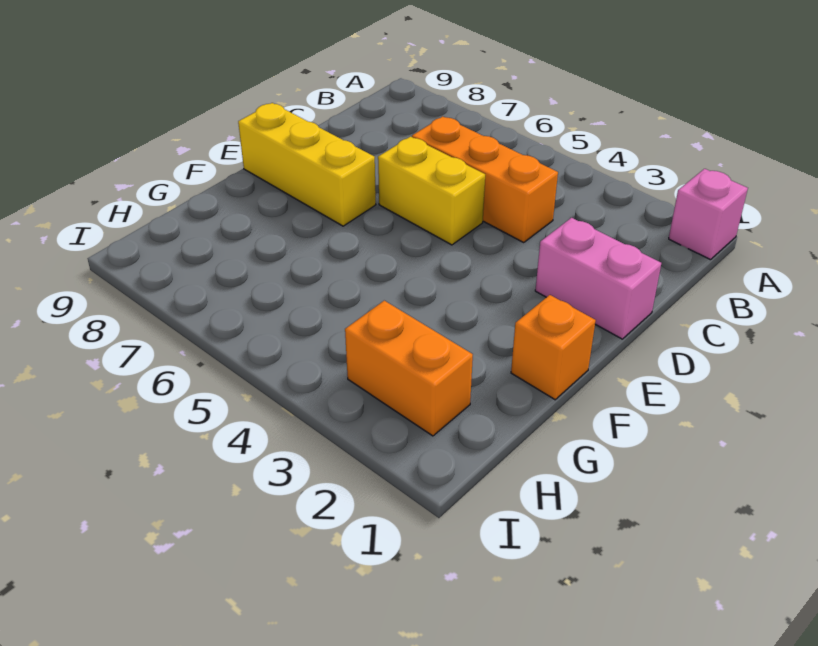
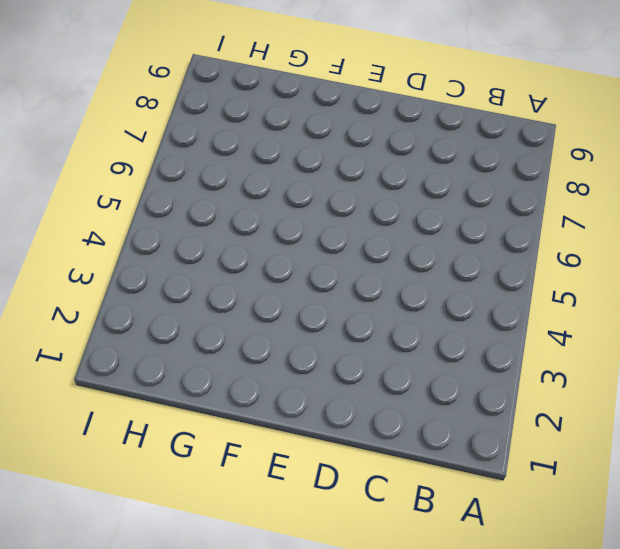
none -> pink 1x1 brick [669,169,748,260]
none -> orange 1x3 brick [412,116,558,242]

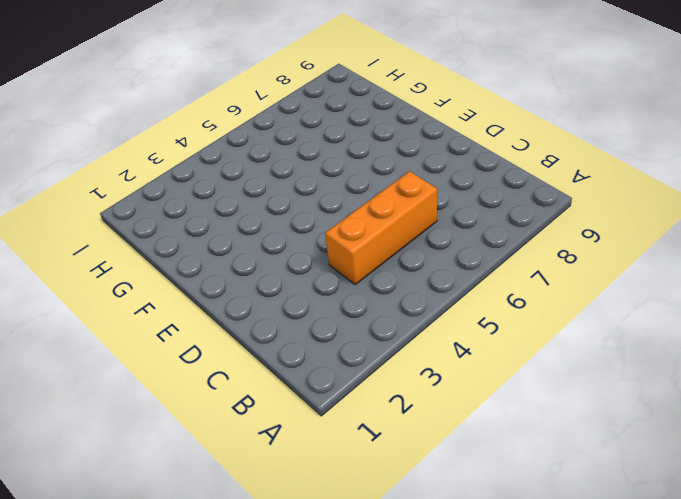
none -> pink 1x1 brick [669,169,748,260]
none -> pink 1x2 brick [535,218,661,339]

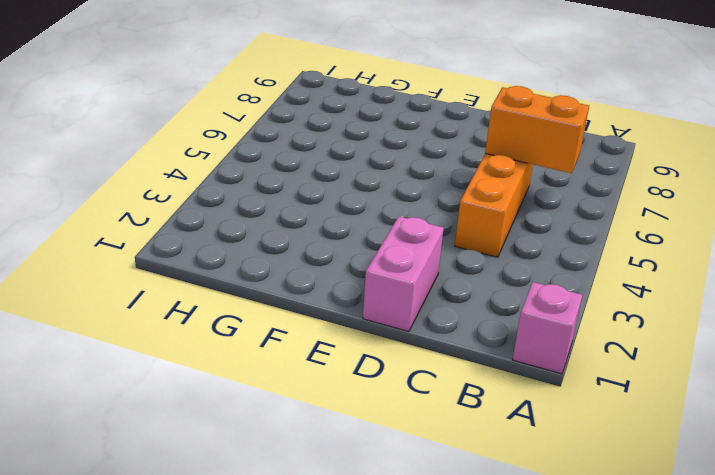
orange 1x2 brick [485,86,589,173] -> orange 1x2 brick turned to [345,301,473,436]
none -> yellow 1x2 brick [378,137,485,245]
none -> yellow 1x3 brick [238,103,376,226]

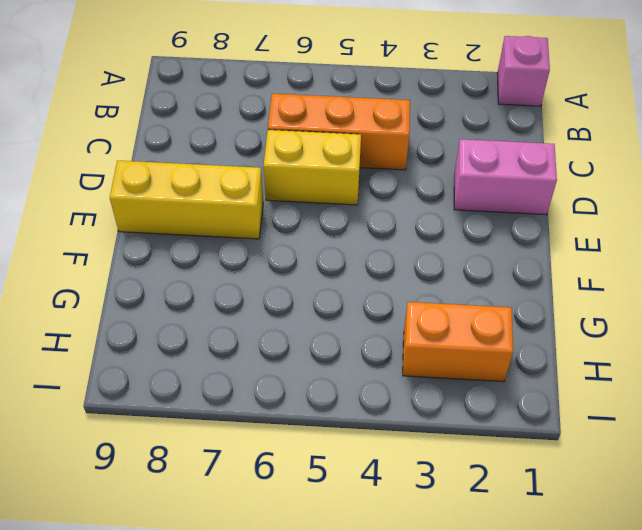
none -> orange 1x1 brick [511,295,596,400]

